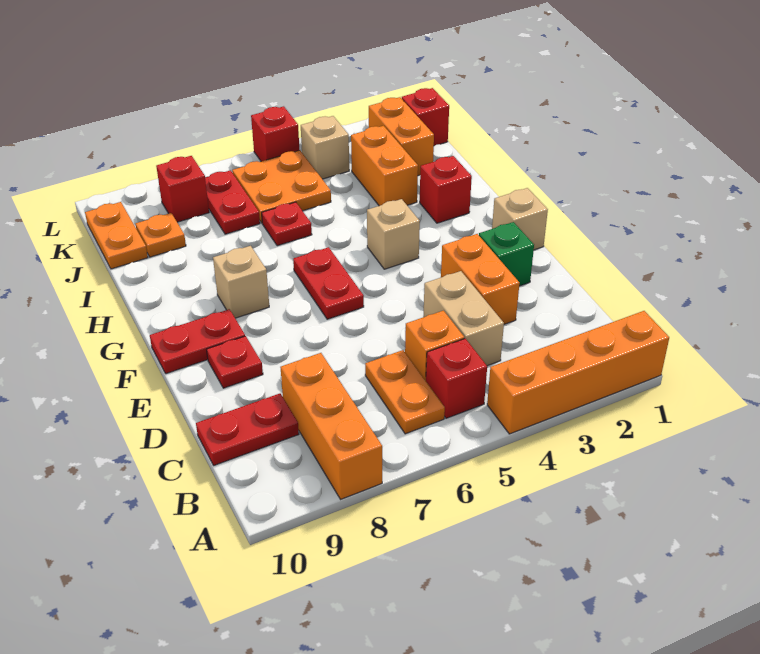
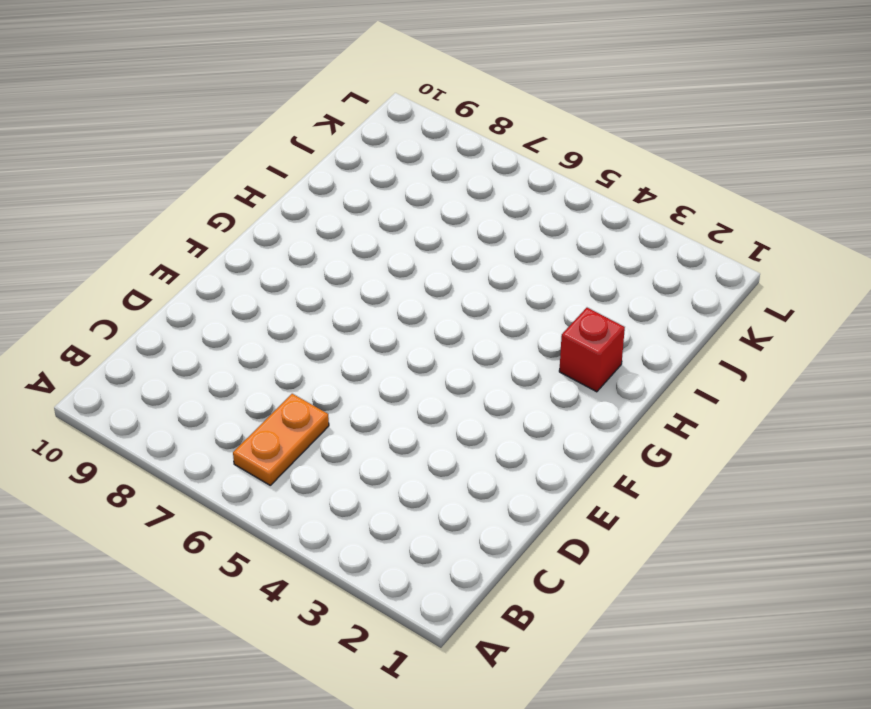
none -> orange 1x4 brick [487,311,669,434]
none -> orange 1x3 brick [280,353,382,499]
none -> red 1x1 brick [426,338,487,418]

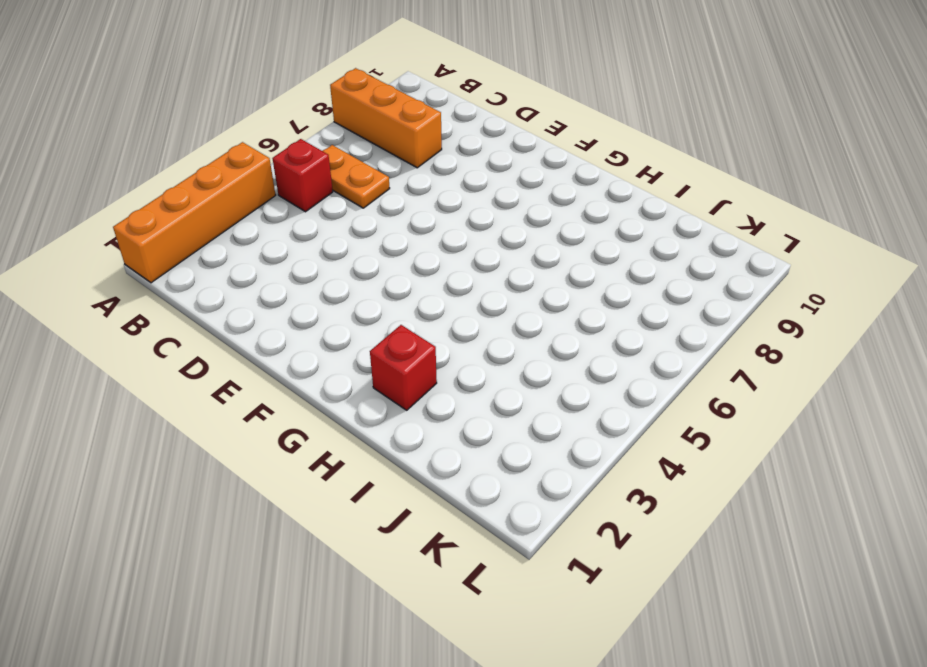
none -> tan 1x2 brick [423,271,504,366]
none -> orange 1x1 brick [405,311,464,381]
none -> red 1x2 plate [196,394,299,465]

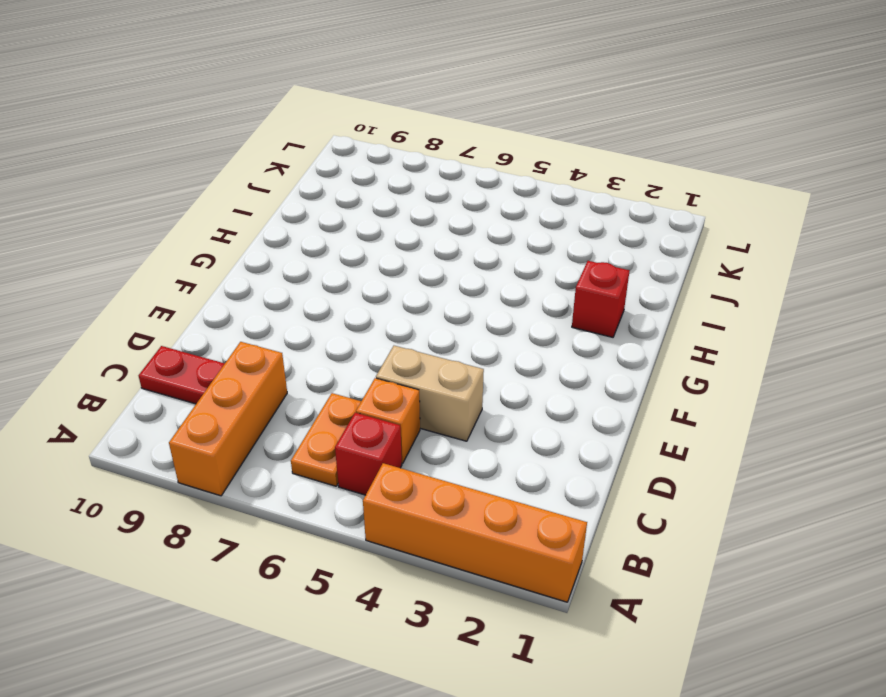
tan 1x2 brick [376,346,484,441] -> tan 1x2 brick turned to [423,271,504,366]
none -> orange 1x2 brick [441,234,520,324]
none -> green 1x1 brick [479,222,534,286]
none -> red 1x1 plate [207,336,263,388]

